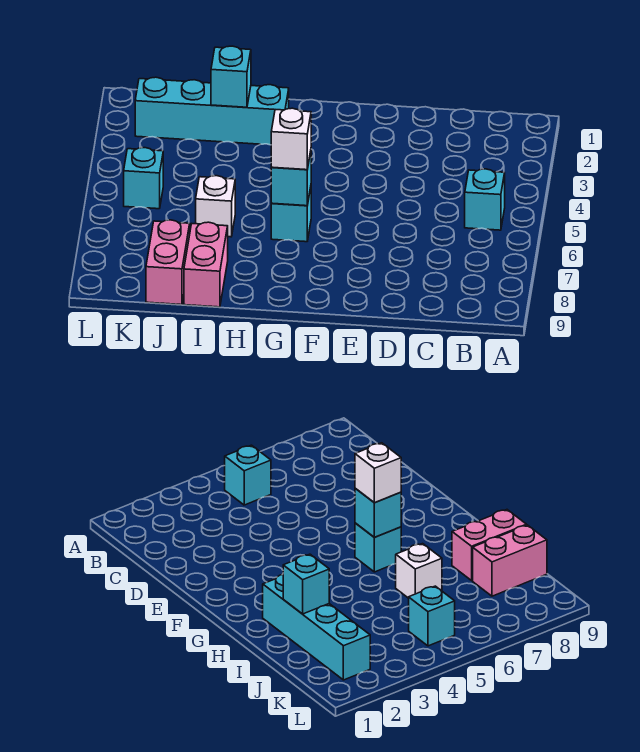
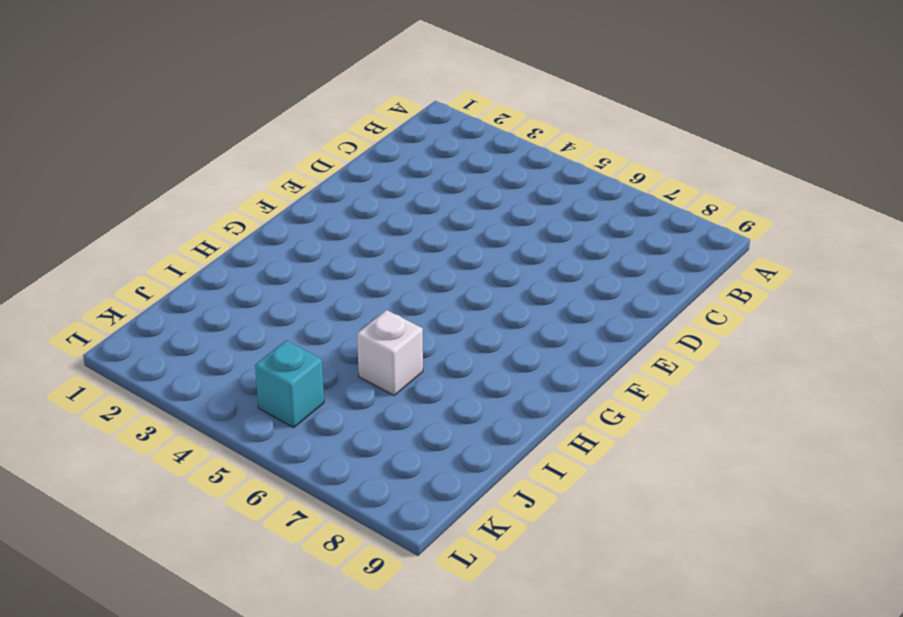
none -> cyan 1x1 brick [465,169,505,230]
none -> cyan 1x1 brick [271,187,311,242]

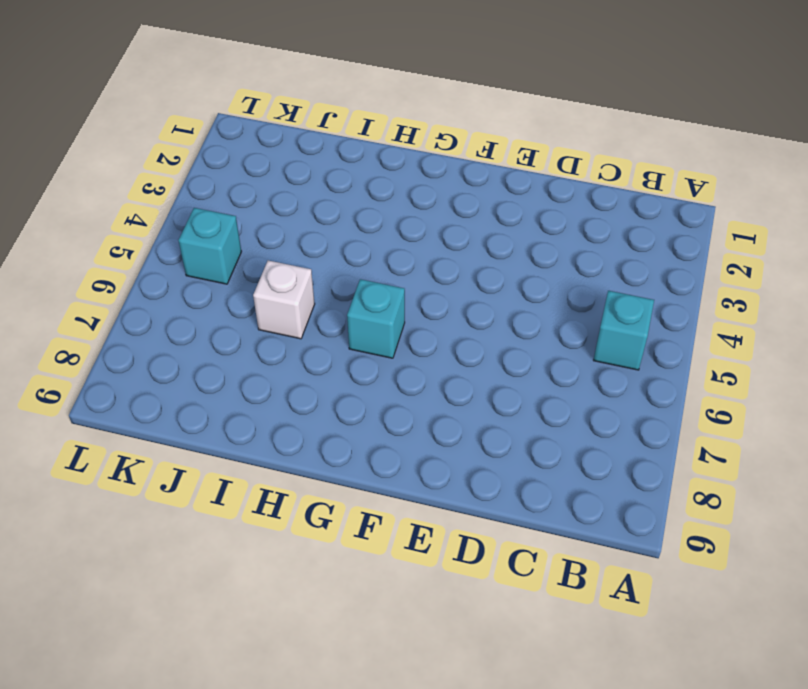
none -> cyan 1x4 brick [135,77,289,145]
none -> pink 1x2 brick [184,222,228,307]

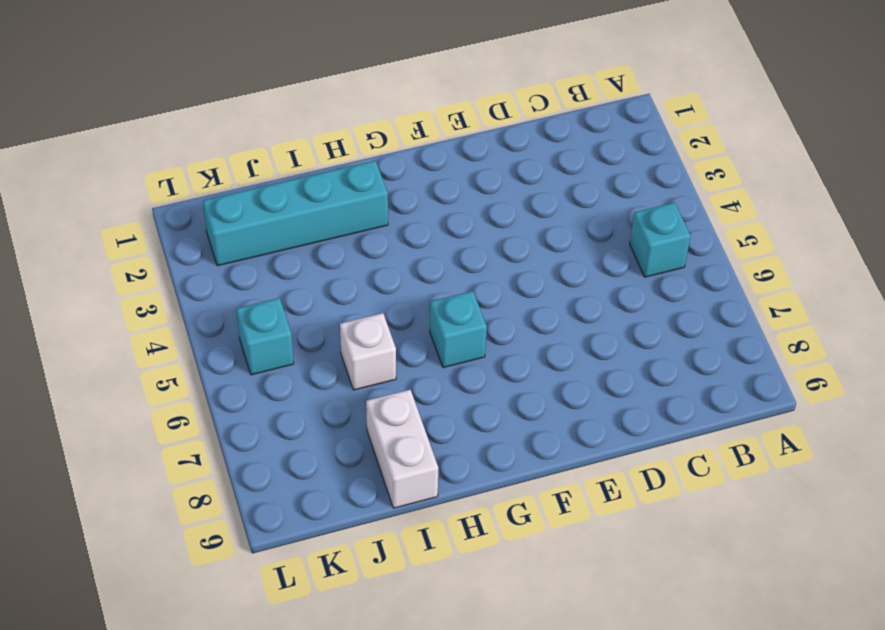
white 1x2 brick [366,390,438,508] -> pink 1x2 brick [184,222,228,307]
none -> pink 1x2 brick [146,220,190,305]
none -> cyan 1x1 brick [271,151,311,206]

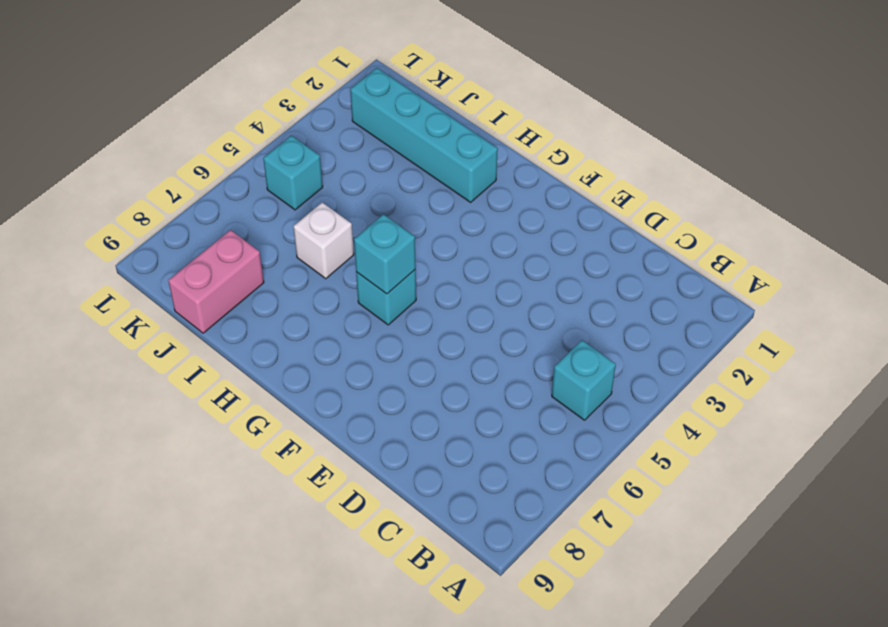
none -> pink 1x2 brick [184,222,228,307]
none -> cyan 1x1 brick [211,46,251,107]

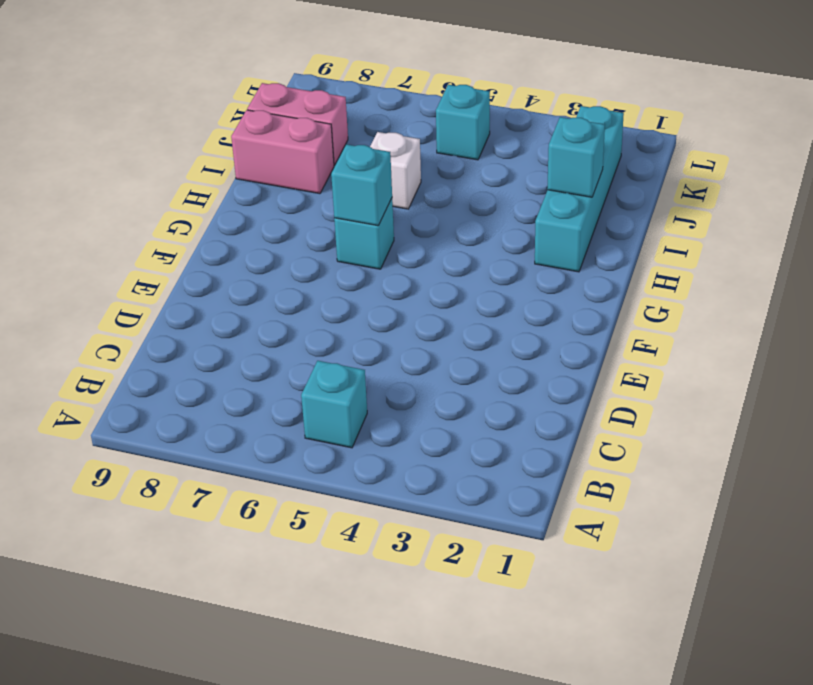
none -> white 1x1 brick [271,108,311,170]

